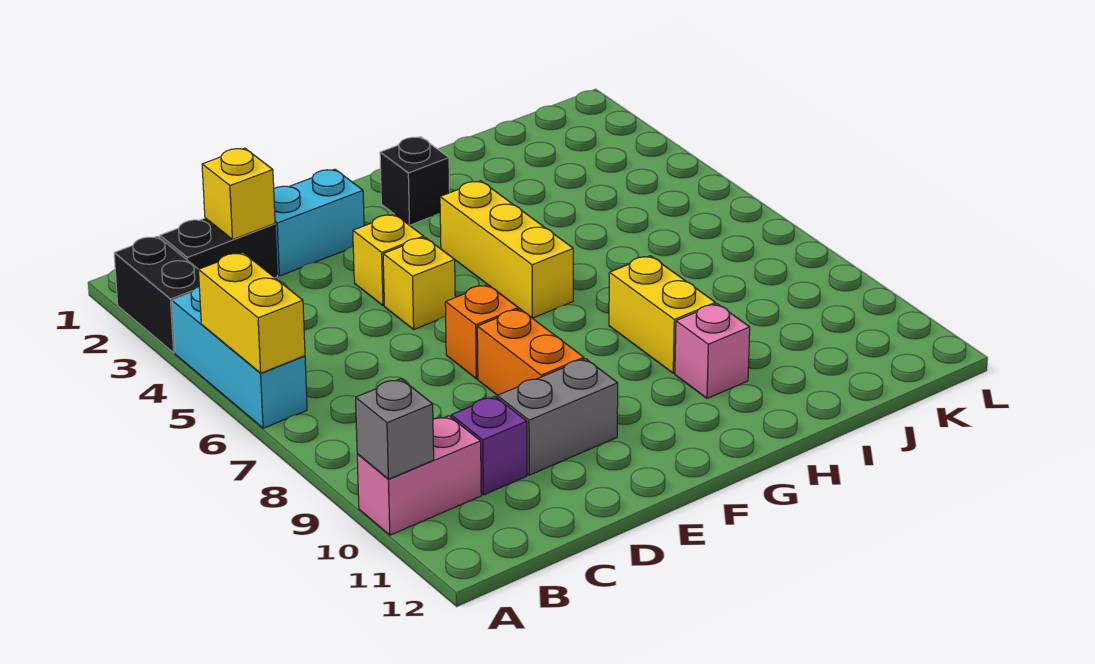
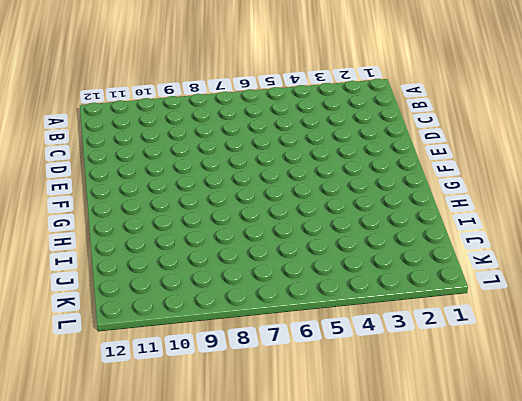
none -> black 1x2 brick [114,236,199,353]
none -> cyan 1x3 brick [172,287,307,428]
none -> pink 1x2 brick [357,416,481,535]

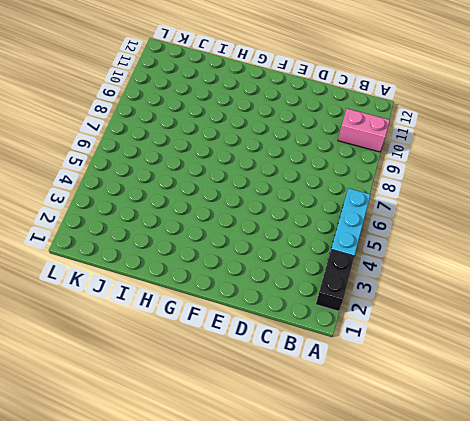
none -> black 1x2 brick [160,218,277,278]
none -> purple 1x1 brick [451,397,527,495]
none -> cyan 1x2 brick [274,169,364,276]

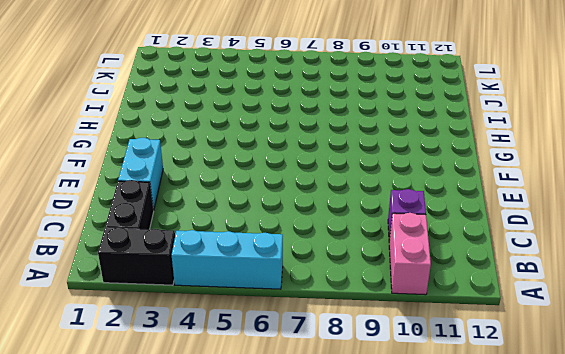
none -> grey 1x2 brick [497,359,618,475]
none -> yellow 1x1 brick [353,214,424,306]
none -> yellow 1x1 brick [383,237,455,329]

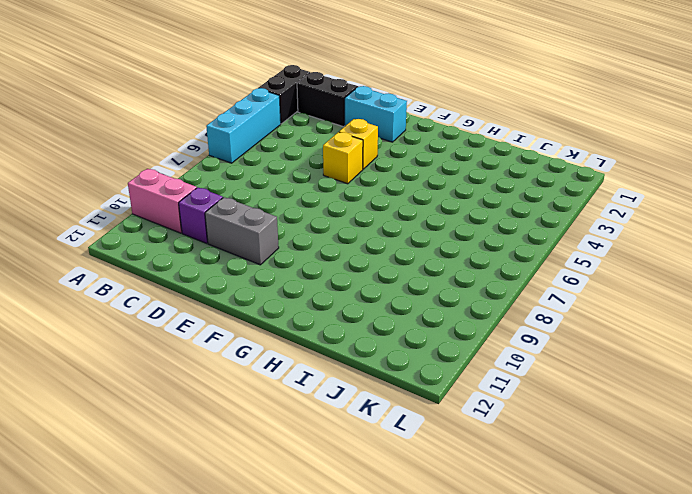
none -> orange 1x1 brick [445,285,518,379]
none -> orange 1x2 brick [477,309,584,395]
none -> black 1x1 brick [380,137,450,225]

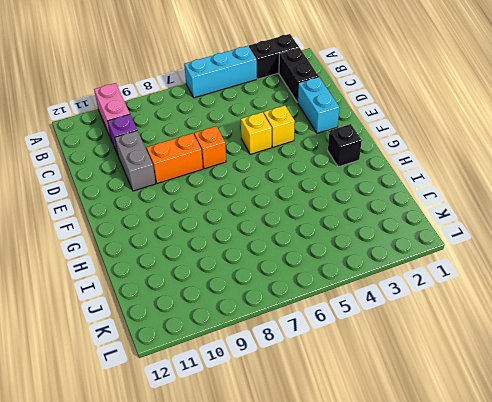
none -> yellow 1x3 brick [440,181,573,318]
none -> yellow 1x2 brick [609,256,716,373]
none -> pink 1x1 brick [675,304,750,398]

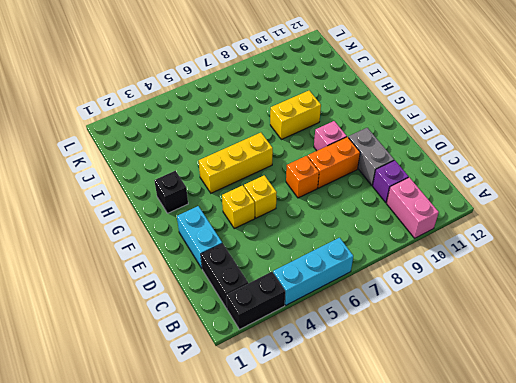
pink 1x1 brick [314,121,347,151] -> pink 1x1 brick moved to [675,304,750,398]
none -> yellow 1x2 brick [198,253,305,373]
none -> grey 1x1 brick [356,379,434,479]
none -> yellow 1x1 brick [202,148,275,239]

